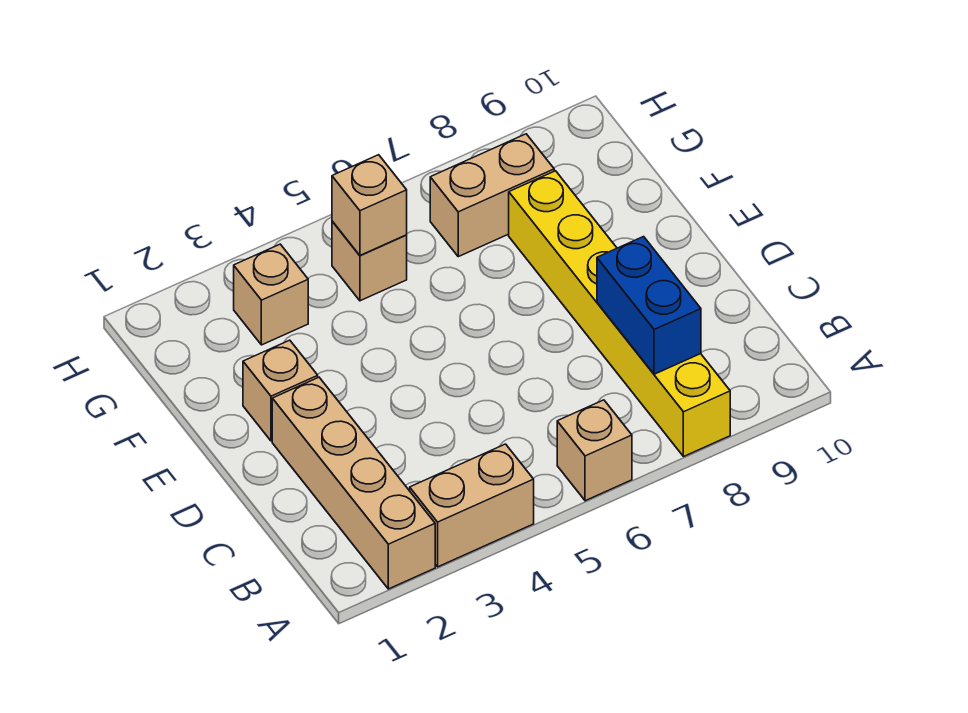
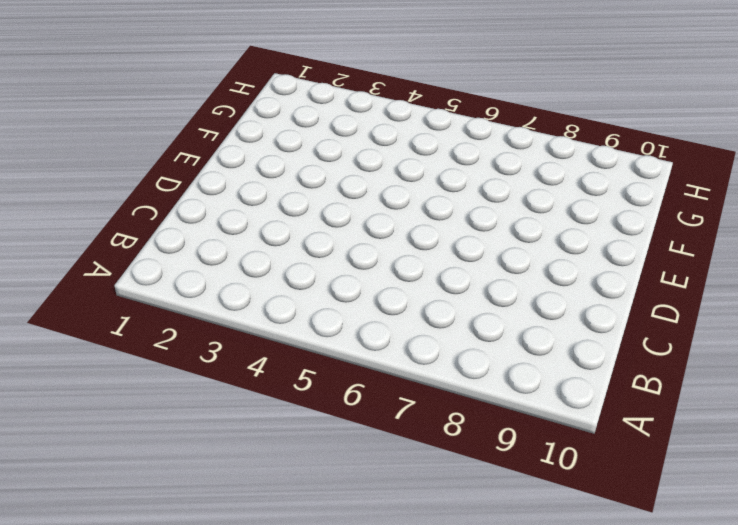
none -> tan 1x4 brick [272,377,435,589]
none -> tan 1x2 brick [410,444,534,567]

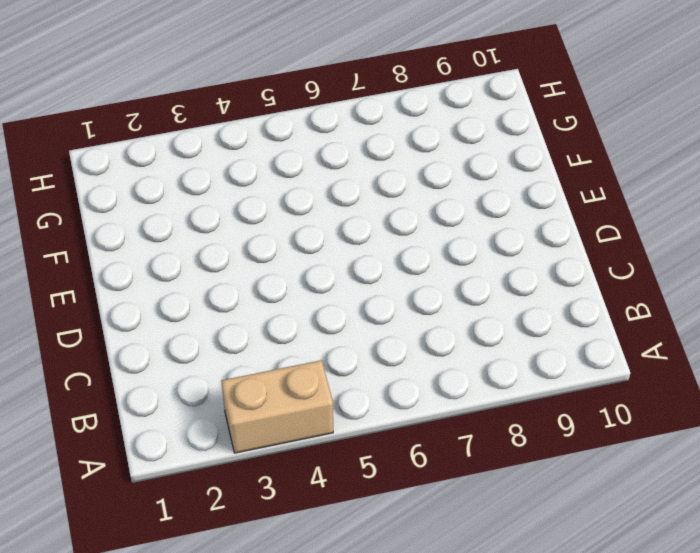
none -> tan 1x4 brick [272,377,435,589]
none -> tan 1x1 brick [557,400,632,501]

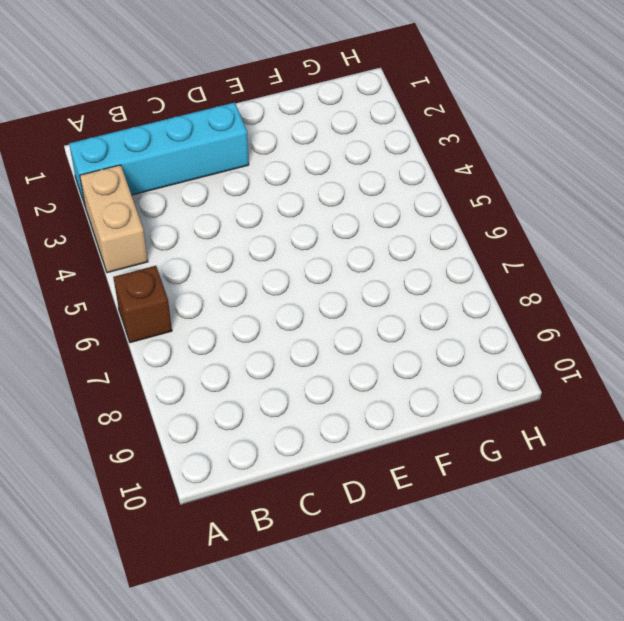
cyan 1x4 brick [69,102,249,205] -> tan 1x4 brick [272,377,435,589]
brown 1x1 brick [113,266,172,343] -> tan 1x1 brick [557,400,632,501]
none -> yellow 1x6 brick [509,171,730,457]
none -> tan 1x1 brick [243,340,318,441]

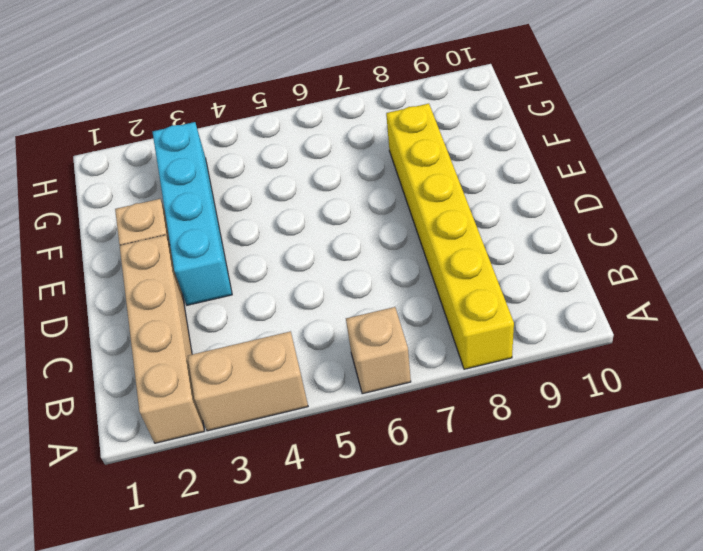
cyan 1x4 brick [153,122,232,305] -> tan 1x1 brick [234,244,308,345]
none -> tan 1x1 brick [332,221,407,301]
none -> tan 1x2 brick [430,134,554,257]

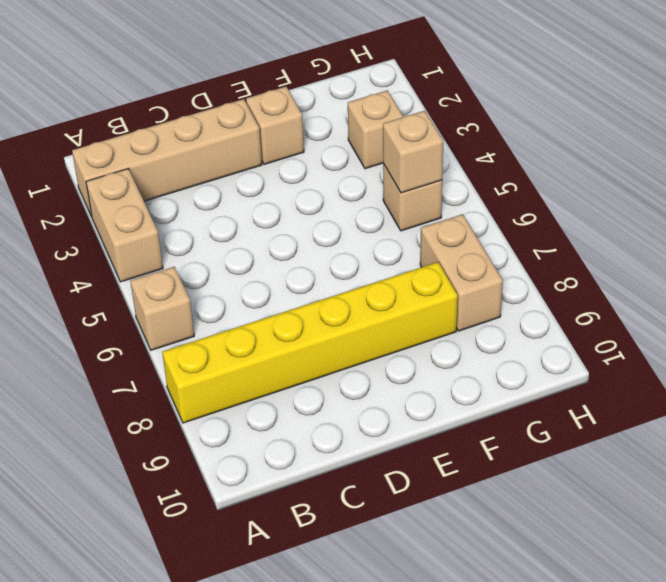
none -> blue 1x2 brick [597,237,701,374]

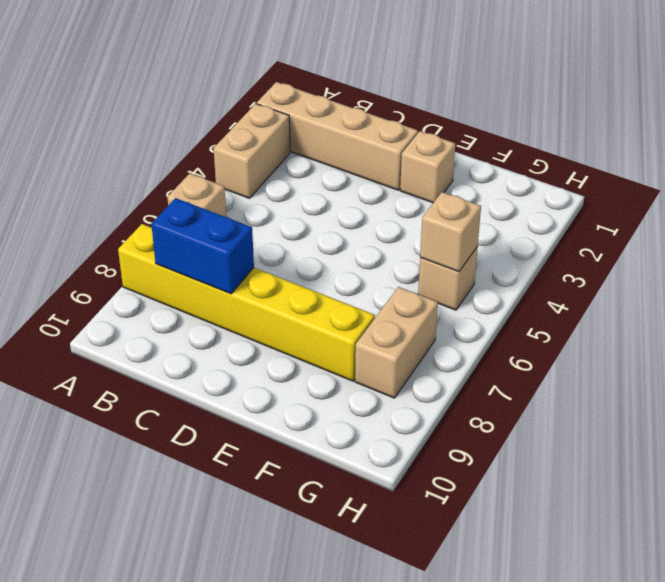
none -> tan 1x1 brick [234,244,308,345]

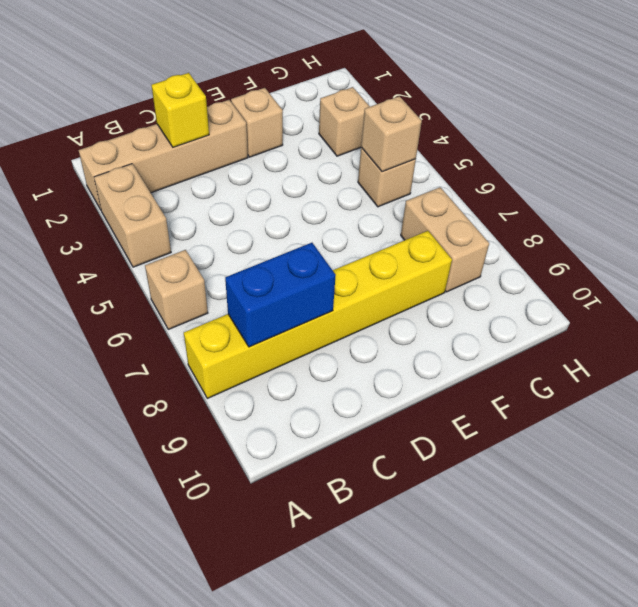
yellow 1x1 brick [151,73,209,147] -> none

